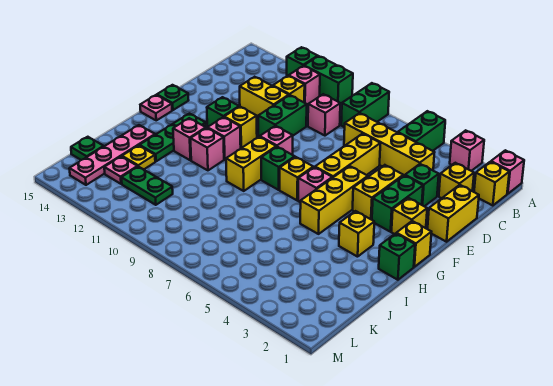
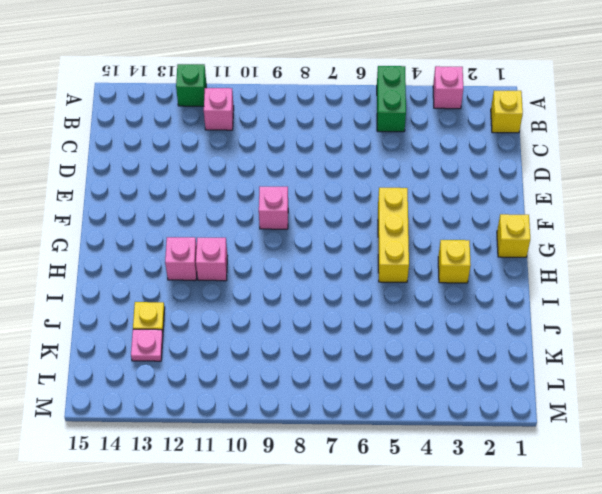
none -> pink 1x1 brick [491,150,524,194]
none -> green 1x2 brick [341,83,389,127]
none -> green 1x2 brick [304,56,353,104]
none -> yellow 1x1 brick [439,163,474,198]

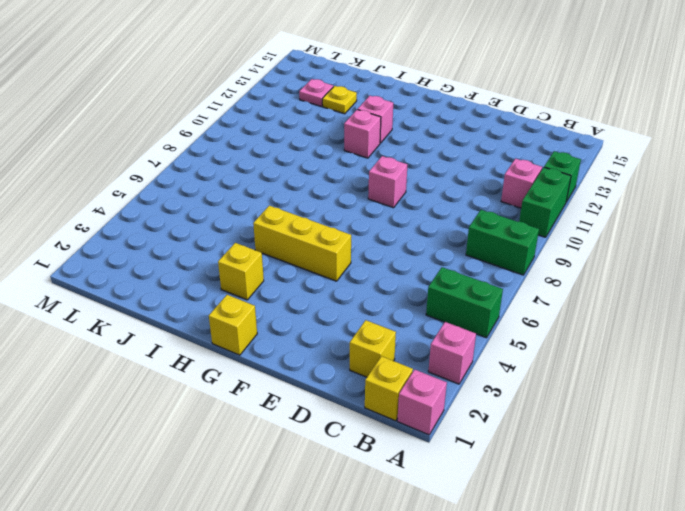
none -> yellow 1x4 brick [344,113,435,176]
none -> pink 1x1 brick [308,94,340,136]
none -> yellow 1x1 brick [273,76,305,102]
none -> yellow 1x2 brick [428,185,479,242]

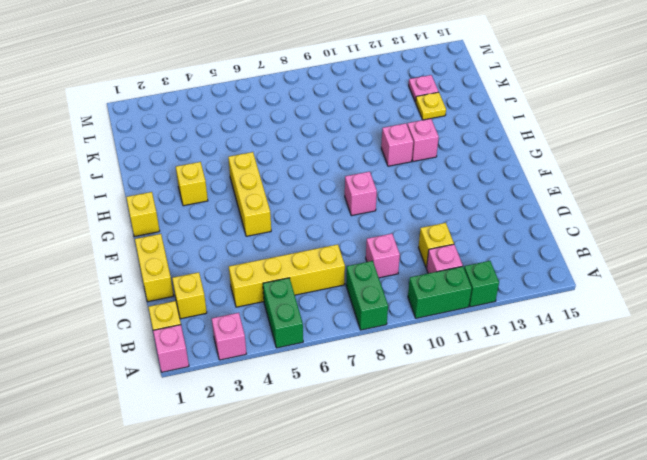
none -> green 1x1 brick [405,164,439,206]
none -> yellow 1x3 brick [315,134,381,178]
none -> green 1x2 brick [258,95,307,137]
none -> yellow 1x2 brick [240,77,289,118]

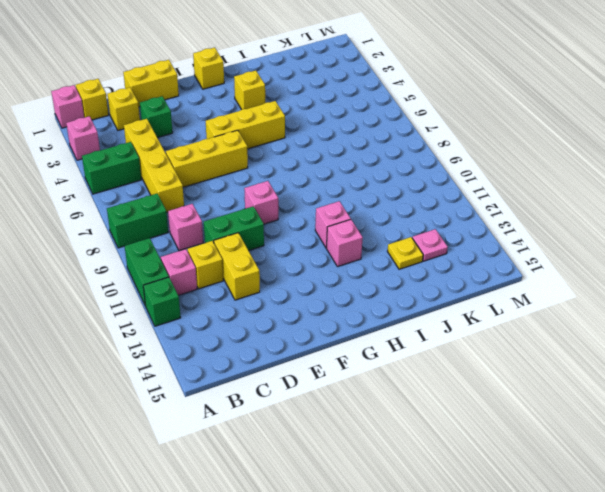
none -> green 1x2 brick [372,175,423,232]
none -> yellow 1x2 brick [353,165,403,220]
none -> yellow 1x1 brick [391,198,427,234]
none -> yellow 1x1 brick [224,107,257,148]

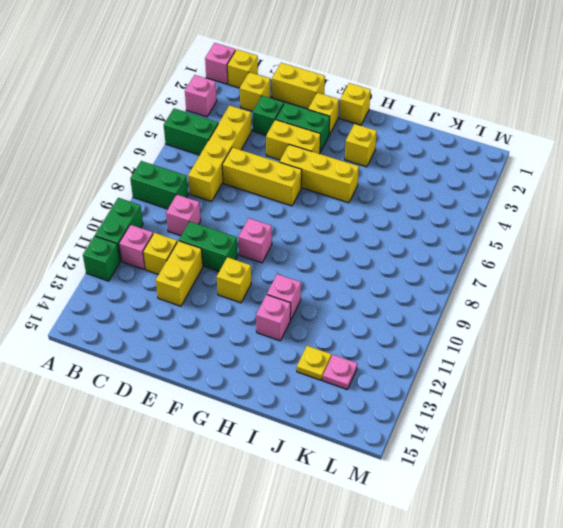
none -> green 1x1 brick [207,97,239,127]
none -> green 1x1 plate [157,85,189,110]
none -> pink 1x1 brick [298,167,332,203]
none -> yellow 1x1 brick [280,157,313,200]

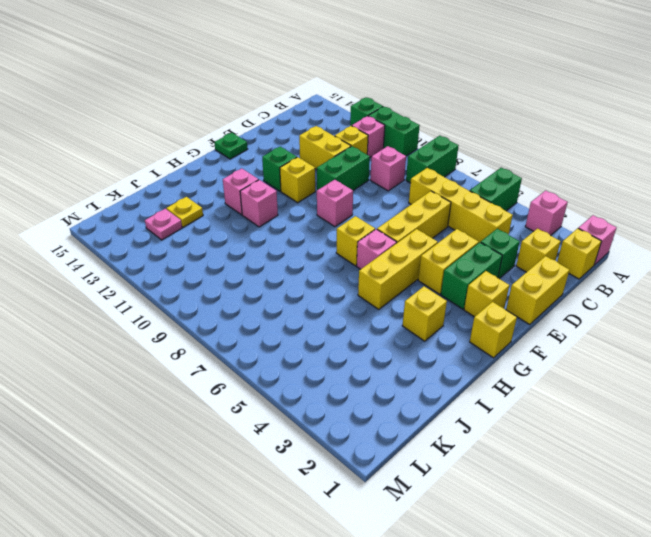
none -> green 1x1 brick [261,147,295,190]
none -> yellow 1x2 brick [226,137,276,191]
none -> pink 1x1 brick [207,117,241,159]
none -> green 1x3 plate [139,114,206,161]

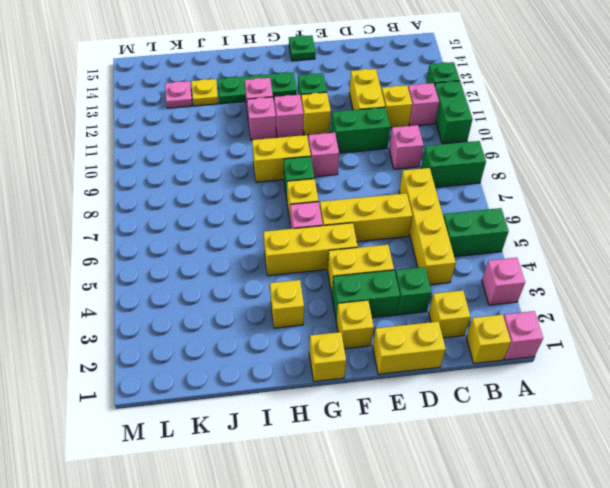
none -> pink 1x1 plate [140,95,172,120]
none -> green 1x1 brick [379,233,415,280]
none -> pink 1x4 plate [69,125,155,185]
none -> green 1x2 plate [121,167,173,205]

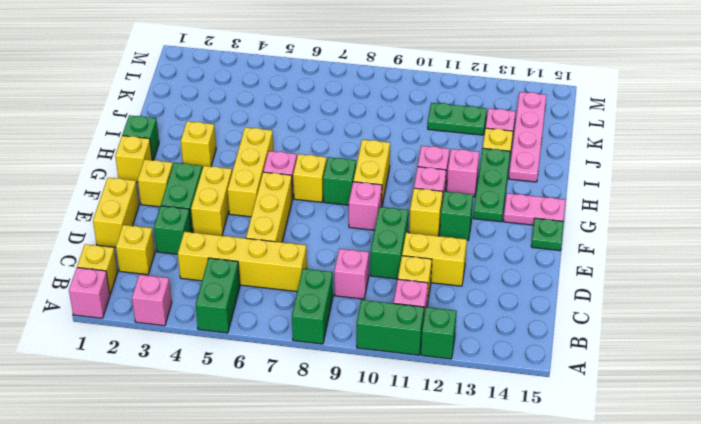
pink 1x2 plate [503,193,566,225] -> pink 1x1 plate [140,95,172,120]
none -> green 1x1 plate [71,137,104,160]

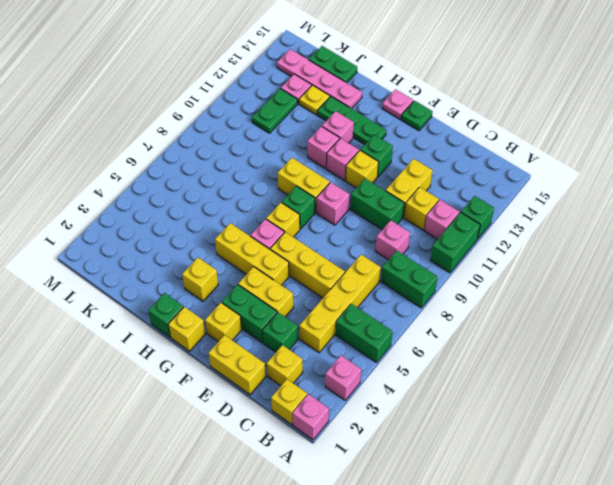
green 1x2 plate [309,46,357,83] -> green 1x1 plate [71,137,104,160]

